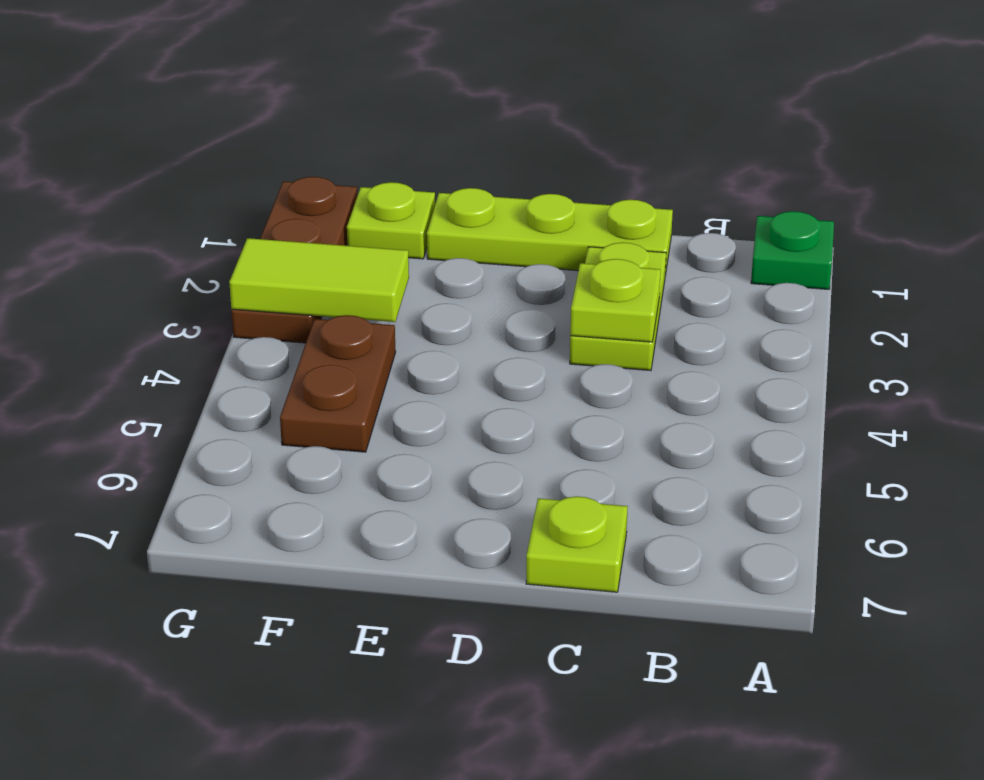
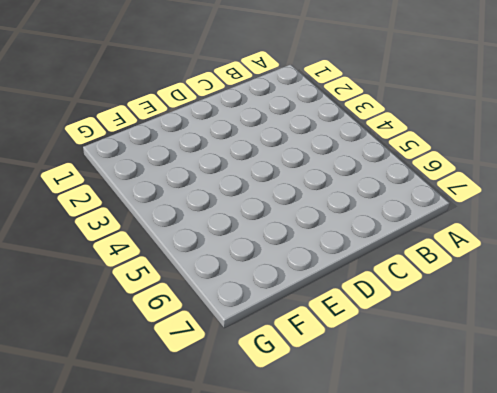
none -> green 1x1 plate [751,211,834,289]
none -> lime 1x3 plate [427,188,673,275]

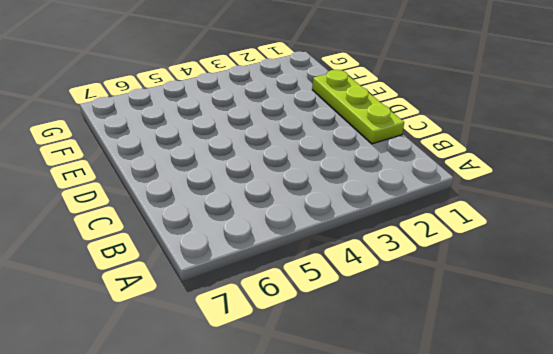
none -> green 1x1 plate [751,211,834,289]
none -> lime 1x2 plate [570,242,666,371]

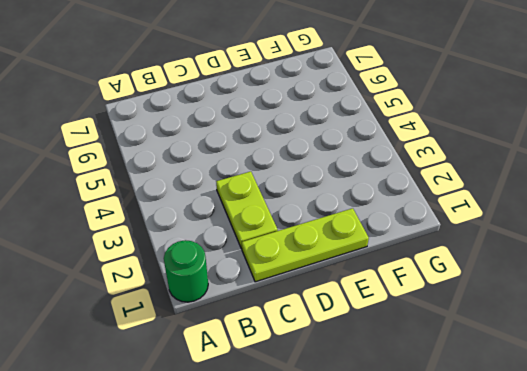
green 1x1 round brick [164,240,208,302] -> green 1x1 plate [751,211,834,289]
none -> lime 1x1 plate [526,496,628,592]
none -> lime 1x1 plate [347,182,435,259]

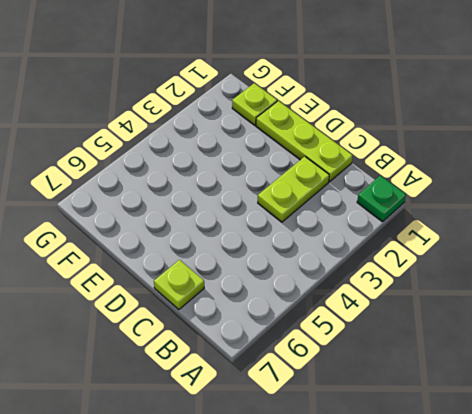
none -> brown 1x2 plate [280,315,396,452]
none -> brown 1x3 plate [231,177,357,343]

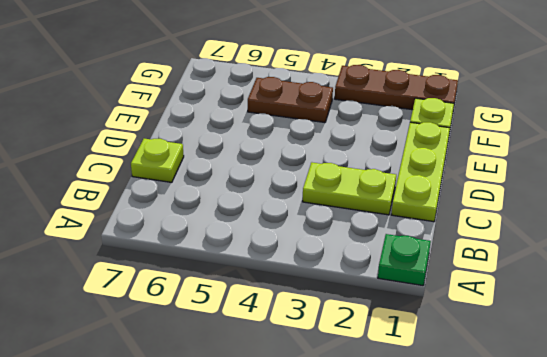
none -> lime 1x1 plate [570,259,661,342]
none -> lime 1x2 tile [229,238,409,322]

